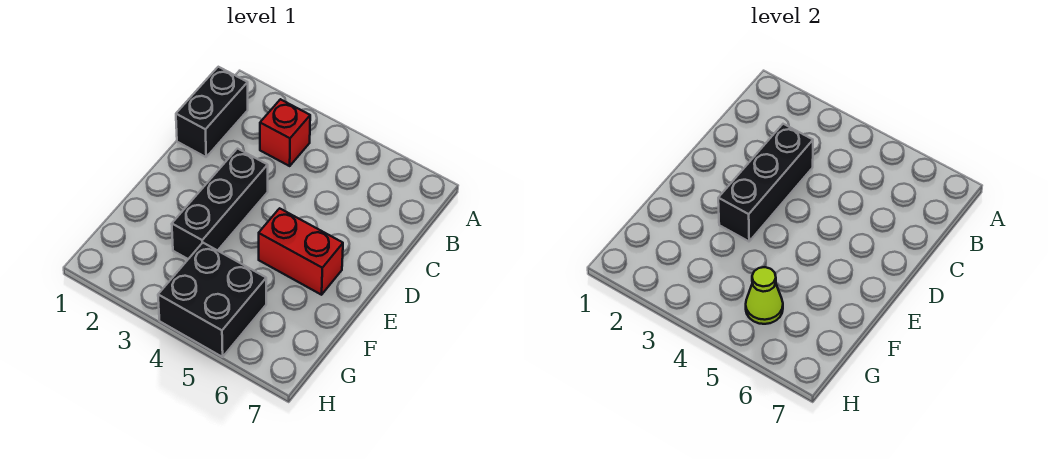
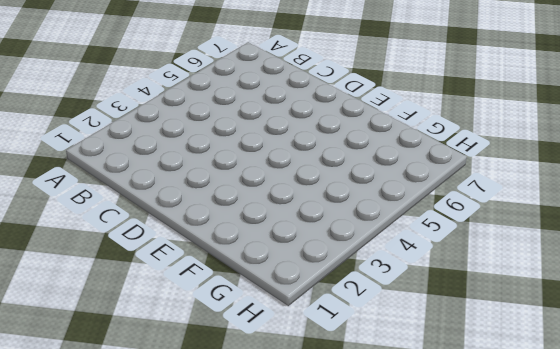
none -> black 1x2 brick [176,67,248,157]
none -> red 1x1 brick [260,99,310,166]

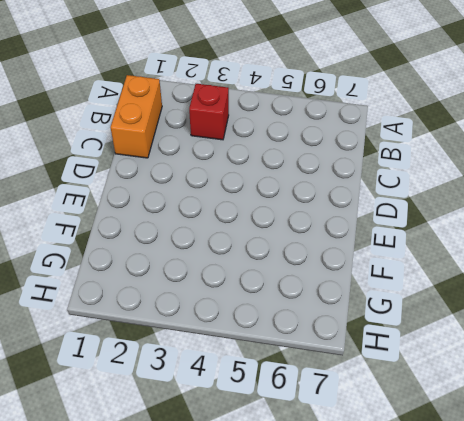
orange 1x2 brick [110,75,162,158] -> black 1x2 brick [176,67,248,157]
none -> black 1x3 brick [172,149,268,259]
none -> red 1x2 brick [259,208,343,295]

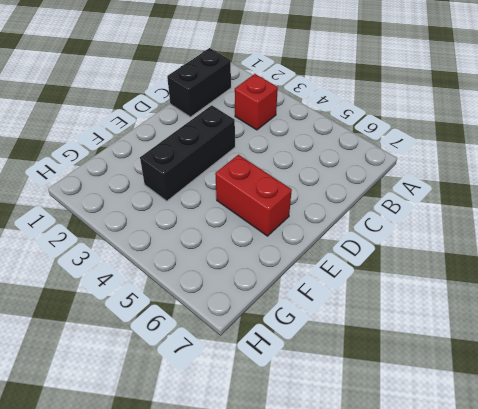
none -> black 2x2 brick [158,243,266,357]
none -> black 1x3 brick [718,124,813,241]

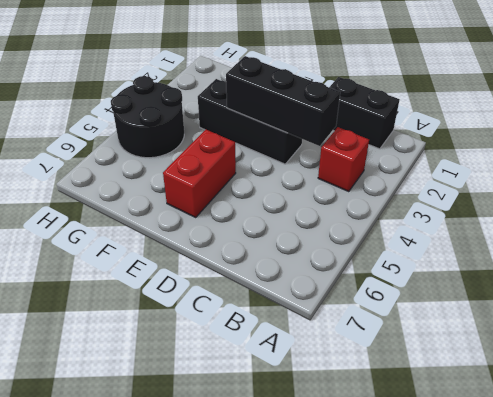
black 2x2 round brick [111,76,184,158] -> black 2x2 brick [158,243,266,357]
none -> lime 1x1 cone [746,267,783,324]

